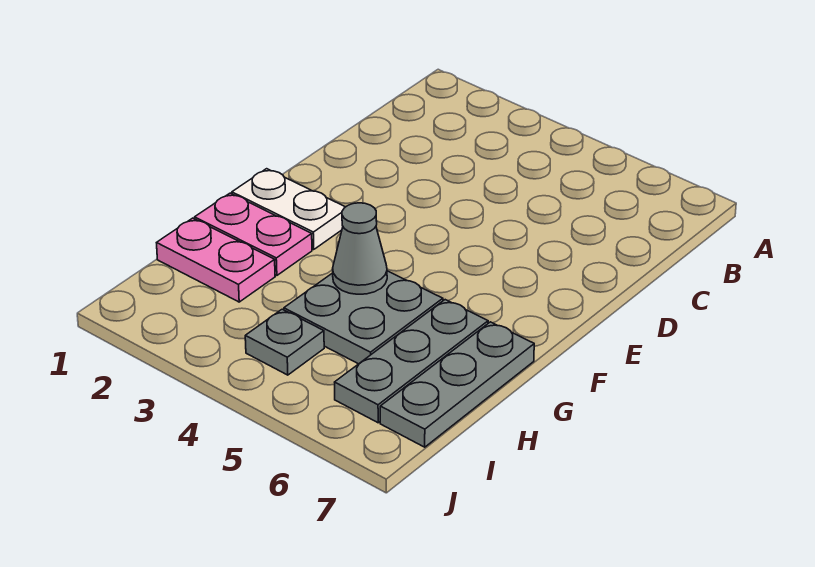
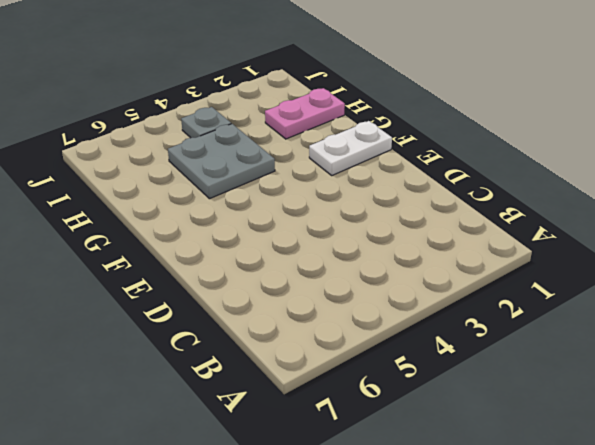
none -> pink 1x2 plate [195,193,312,275]
none -> grey 1x3 plate [335,300,488,423]

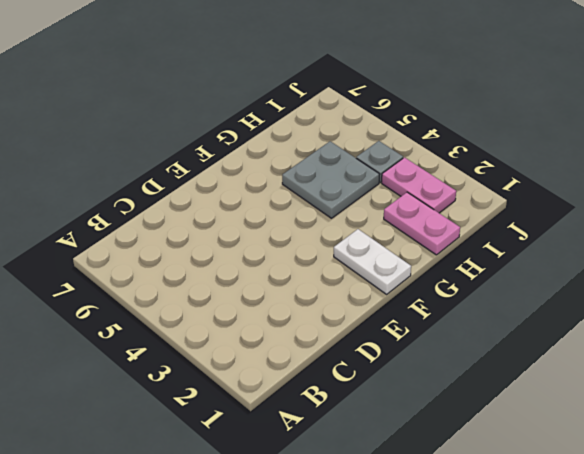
pink 1x2 plate [382,158,456,213] -> pink 1x2 plate moved to [195,193,312,275]
none -> grey 1x3 plate [335,300,488,423]
none -> grey 1x3 plate [380,322,534,447]

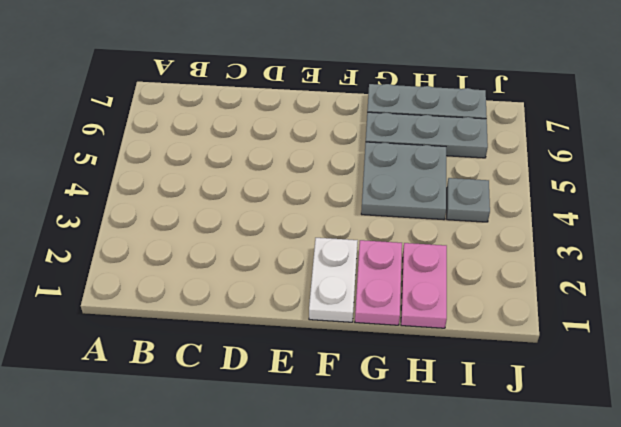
none -> grey 1x1 cone [333,203,387,294]

